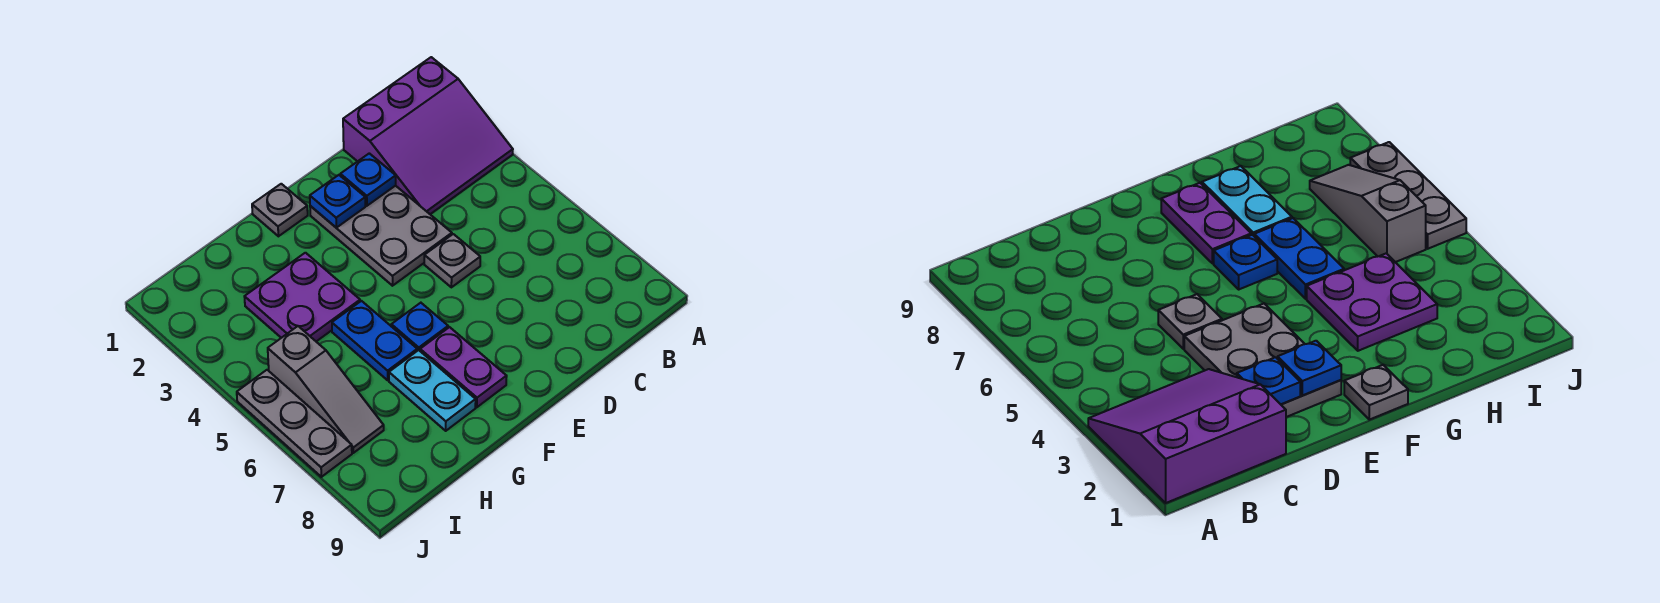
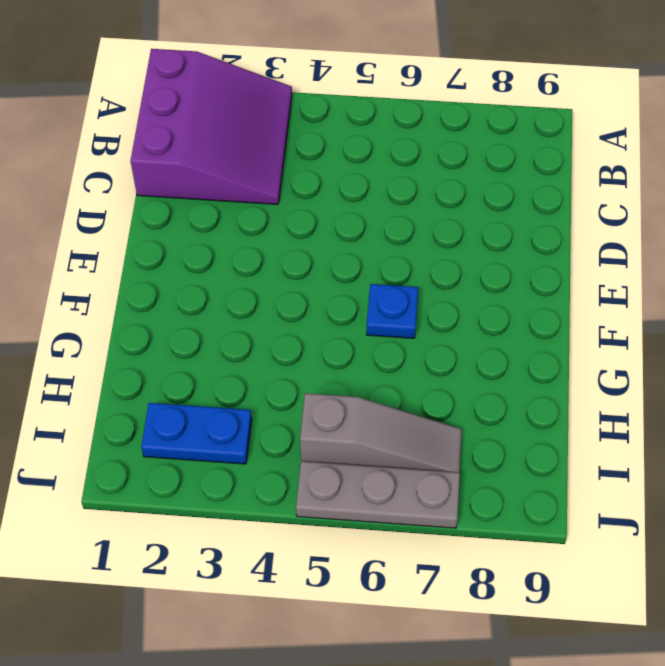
blue 1x2 plate [141,403,252,464] -> blue 1x2 plate moved to [332,301,417,380]
none -> grey 2x3 plate [310,186,452,286]
none -> grey 1x1 plate [424,234,480,287]
none -> grey 1x1 plate [252,184,308,236]

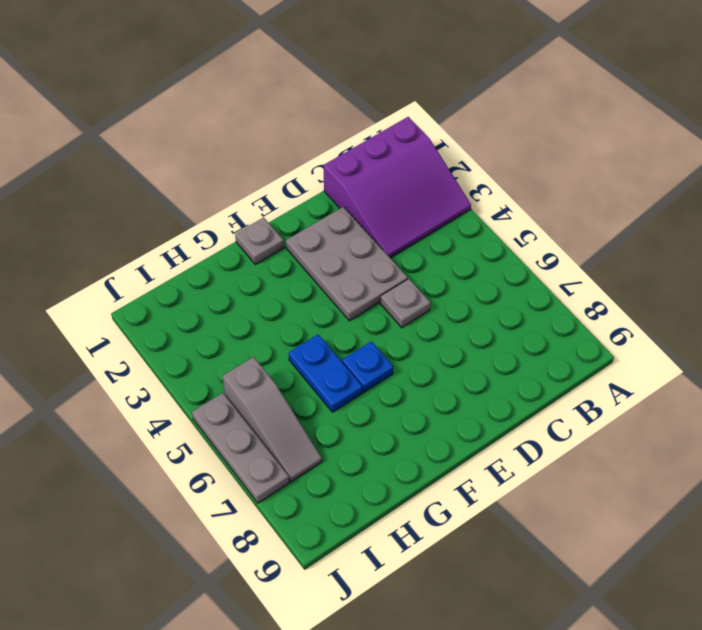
none -> purple 1x2 plate [420,327,507,407]
none -> purple 2x2 plate [244,253,360,341]
none -> cyan 1x2 plate [389,350,476,431]

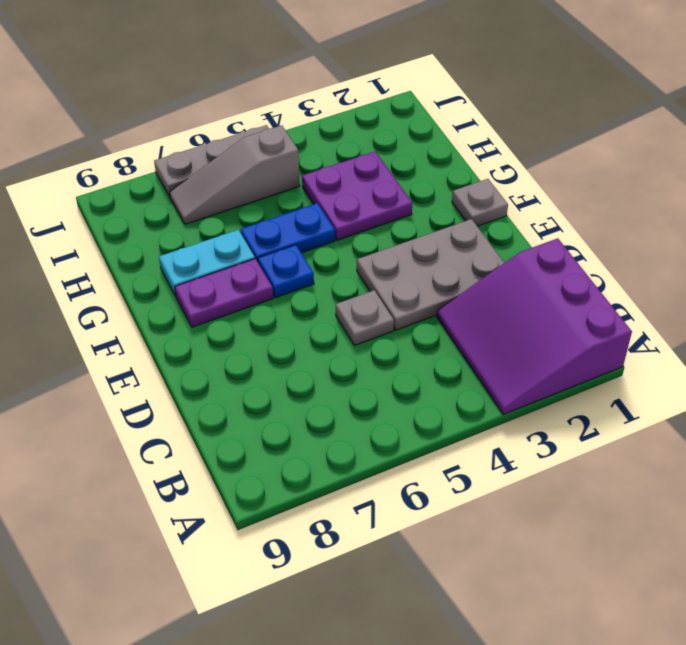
none -> blue 1x1 plate [340,153,396,206]
none -> blue 1x1 plate [310,175,365,228]

